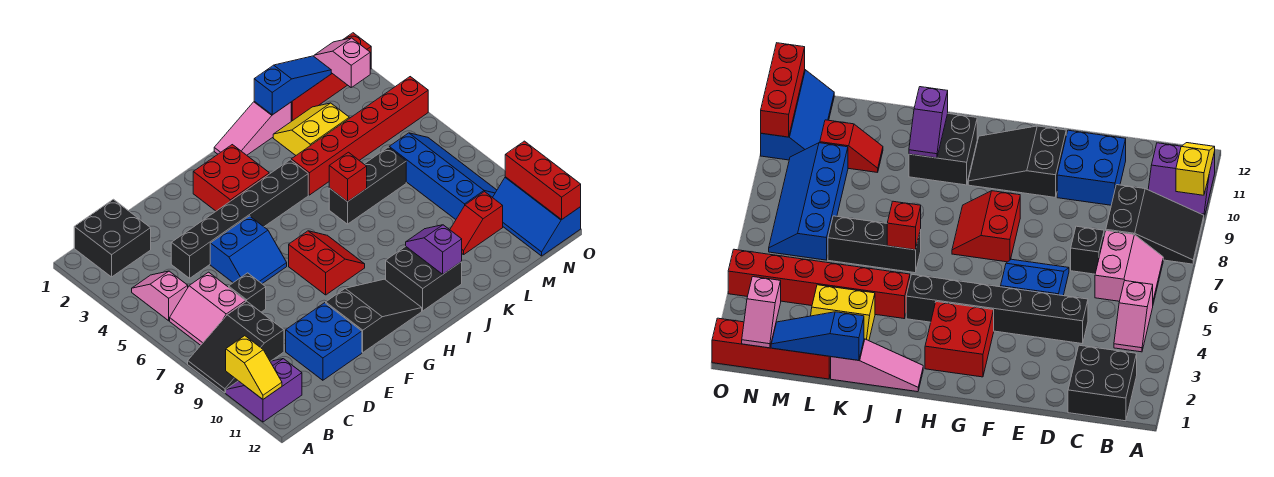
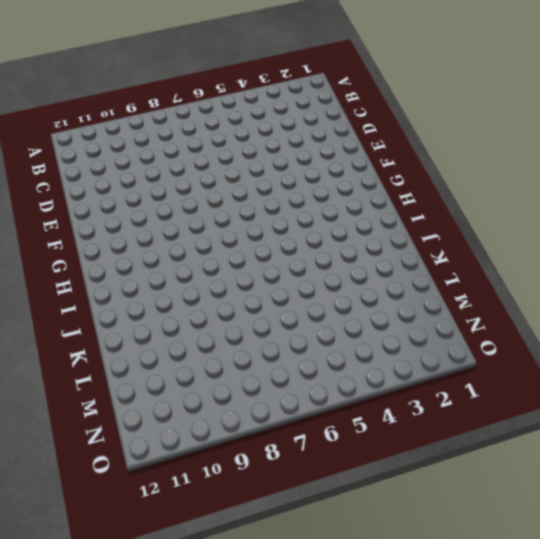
none -> black 2x3 slope [188,301,284,393]
none -> purple 2x2 slope [226,359,302,422]
none -> black 2x2 brick [74,199,151,277]

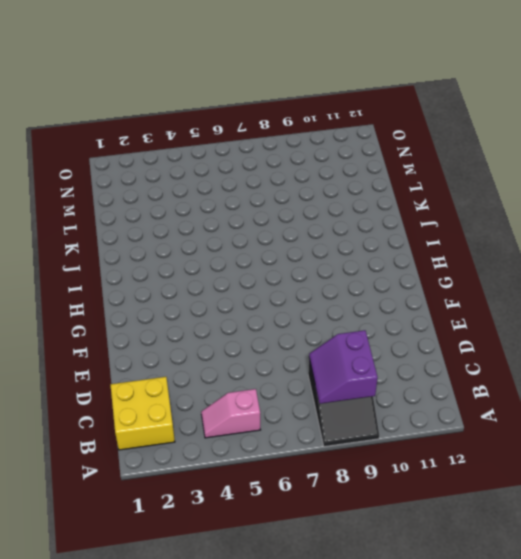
yellow 2x2 brick [110,377,175,450] -> black 2x2 brick [74,199,151,277]
purple 2x2 slope [309,330,378,404] -> purple 2x2 slope moved to [226,359,302,422]
none -> pink 2x2 slope [170,272,246,345]
none -> black 1x6 brick [171,160,308,278]
none -> black 1x1 brick [229,273,266,312]

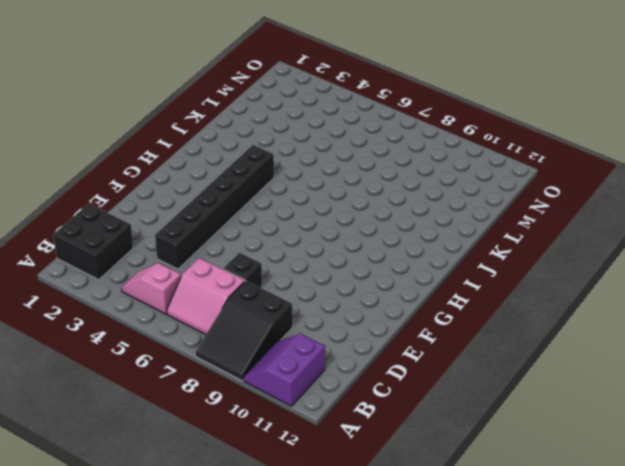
none -> blue 2x2 brick [286,303,362,380]
none -> blue 2x2 slope [210,216,287,284]
none -> black 2x3 slope [326,279,422,352]

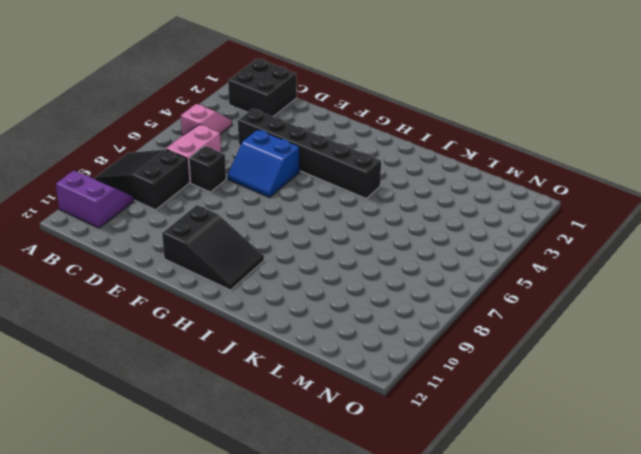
none -> blue 2x2 brick [286,303,362,380]
none -> red 2x2 brick [193,145,269,211]
none -> red 2x2 slope [289,231,365,295]

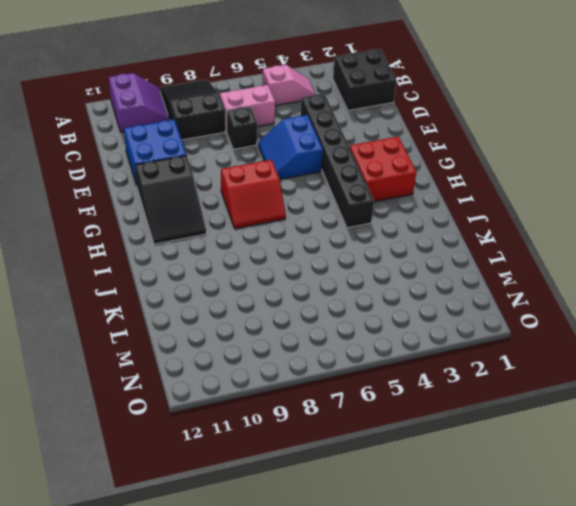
none -> pink 1x3 slope [214,101,291,155]
none -> black 2x2 brick [386,246,462,311]
none -> red 1x6 brick [291,77,428,195]

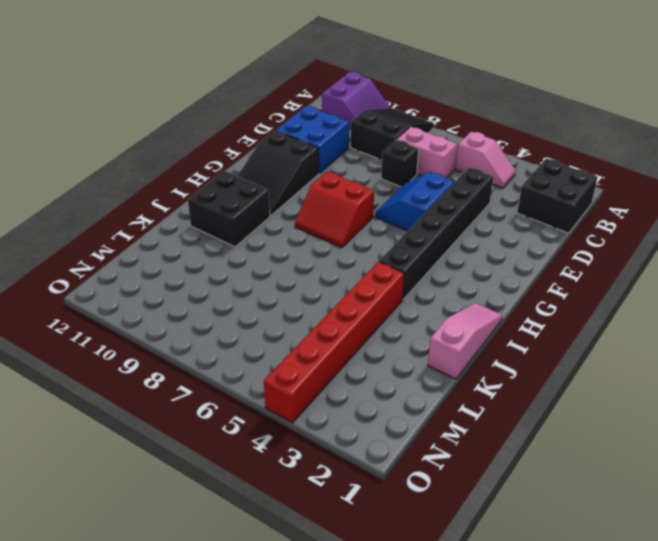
none -> red 2x2 brick [193,145,269,211]
none -> black 1x3 brick [329,147,406,224]
none -> yellow 2x2 slope [273,103,349,155]

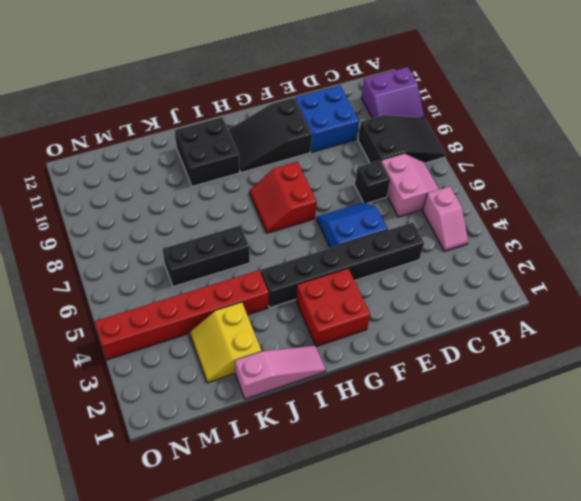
yellow 2x2 slope [190,302,261,383] -> yellow 2x2 slope turned to [273,103,349,155]
none -> black 2x2 brick [74,199,151,277]
none -> red 1x4 brick [291,33,371,121]
none -> red 1x2 slope [450,192,503,255]

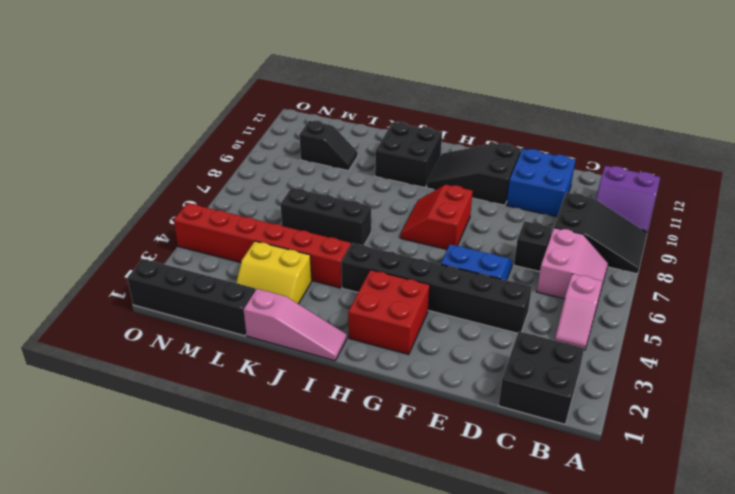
black 1x4 brick [127,259,256,336] -> red 1x4 brick [291,33,371,121]
black 1x2 slope [299,121,358,171] -> red 1x2 slope [450,192,503,255]
none -> blue 2x4 slope [389,133,497,219]
none -> blue 2x3 slope [493,177,581,256]
none -> yellow 1x2 slope [226,336,282,399]

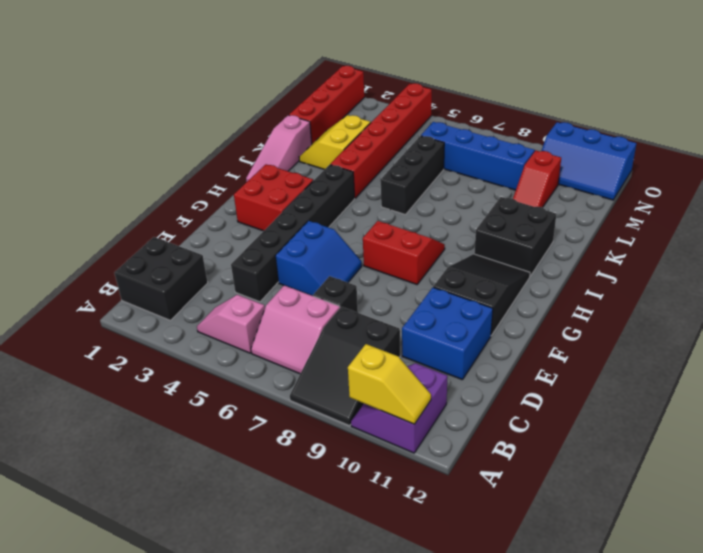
none -> red 1x1 brick [329,152,367,202]
none -> purple 1x2 slope [406,225,462,274]
none -> blue 1x3 slope [254,56,331,115]

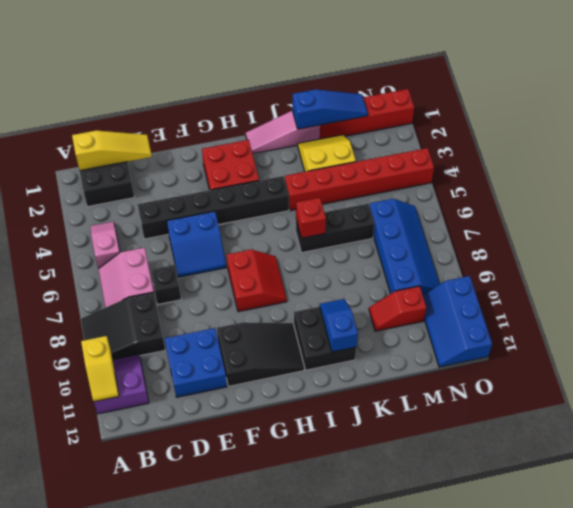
yellow 1x3 slope [72,131,152,171] -> none
blue 1x2 slope [320,299,358,352] -> purple 1x2 slope [406,225,462,274]
none -> pink 1x2 slope [314,38,370,87]
none -> red 1x3 brick [505,141,581,220]

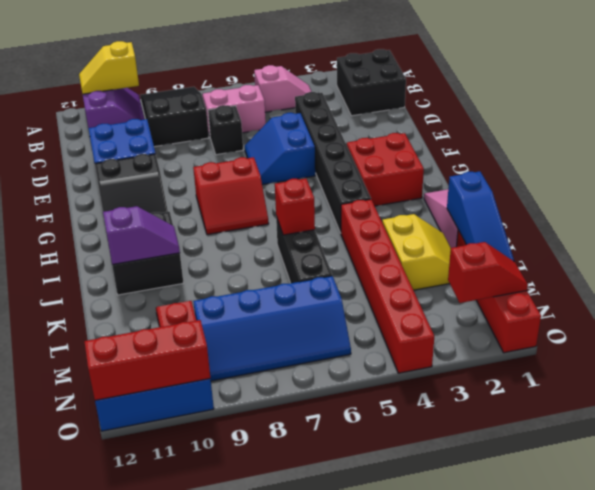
red 1x2 slope [448,242,528,303] -> pink 1x2 slope [314,38,370,87]

